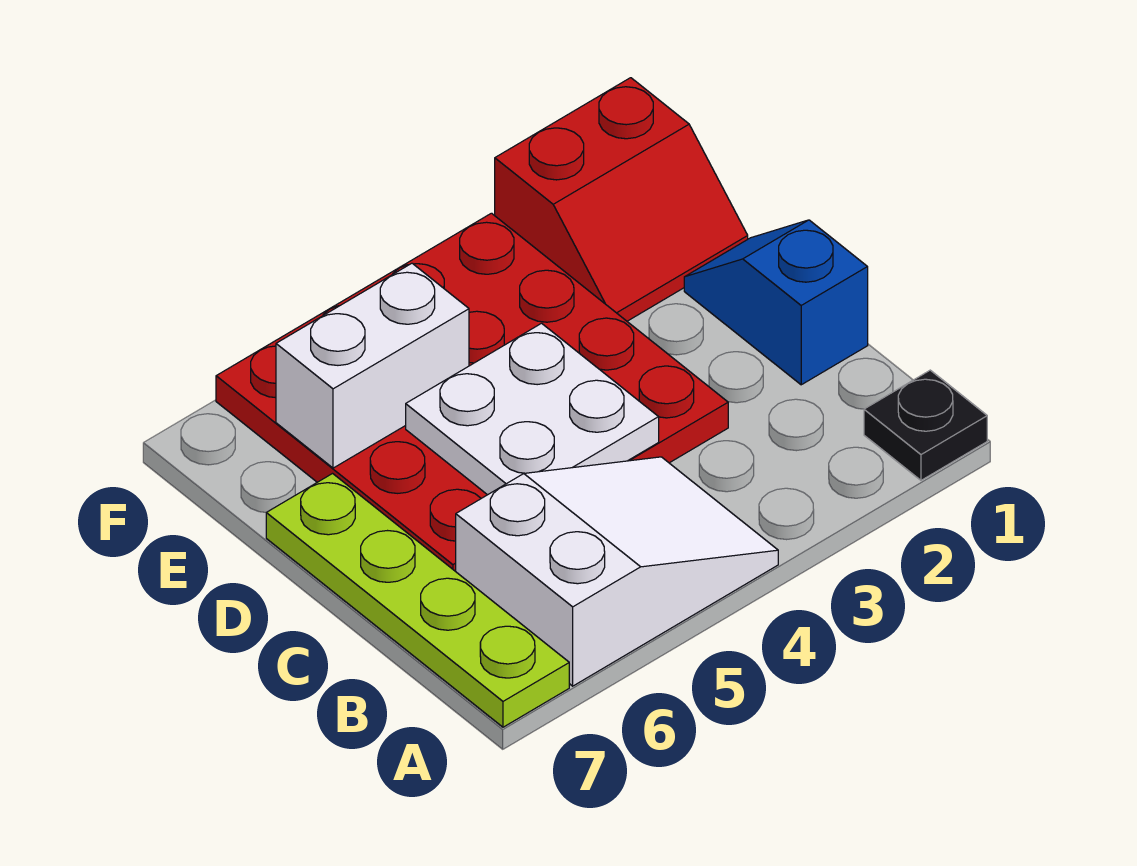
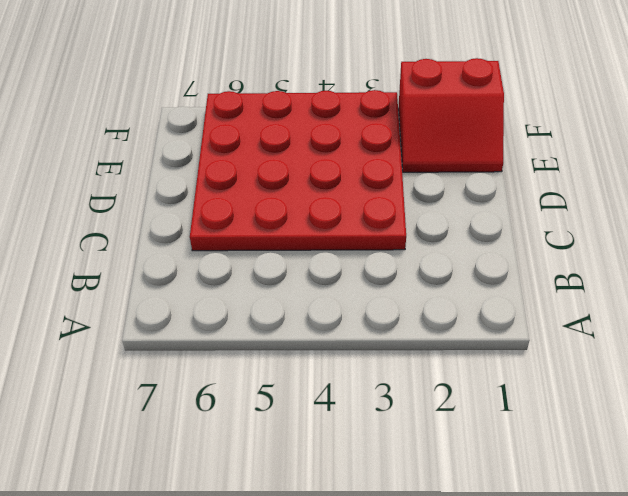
none -> black 1x1 plate [864,370,987,480]
none -> white 2x3 slope [456,457,778,686]

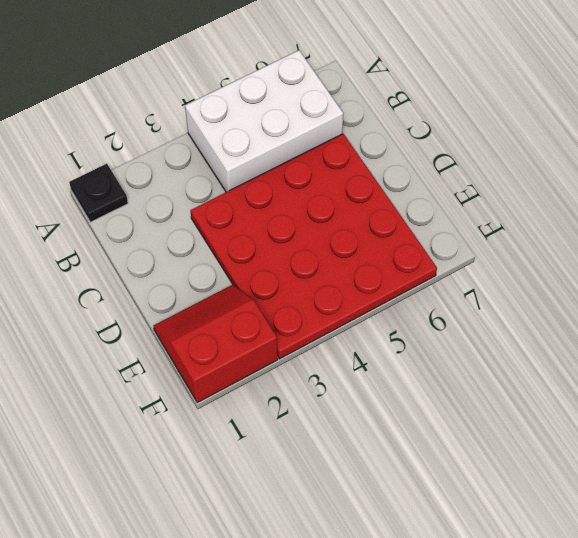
white 2x3 brick [185,50,343,192] -> white 2x3 slope [456,457,778,686]
none -> lime 1x4 plate [266,474,569,727]
none -> blue 1x2 slope [684,220,868,385]

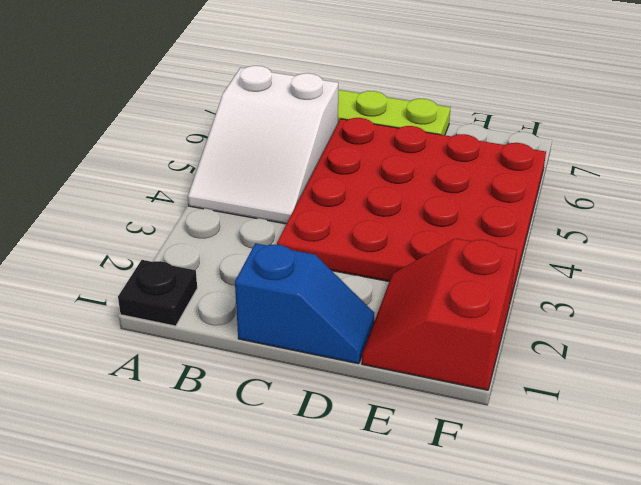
none -> white 2x2 plate [406,323,659,495]
none -> white 1x2 brick [276,263,469,468]

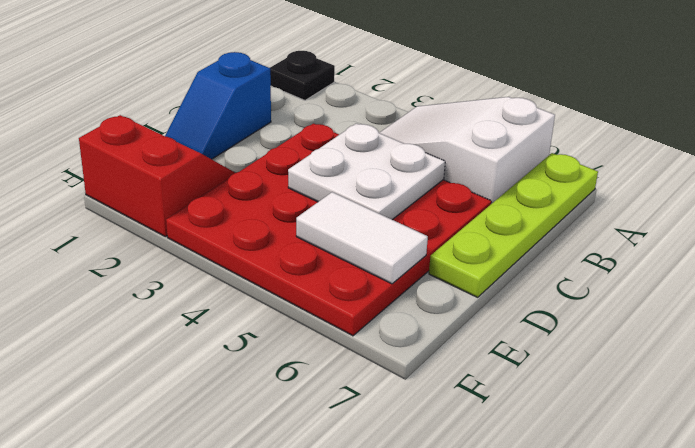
white 1x2 tile [296,192,428,284] -> white 1x2 brick [276,263,469,468]

